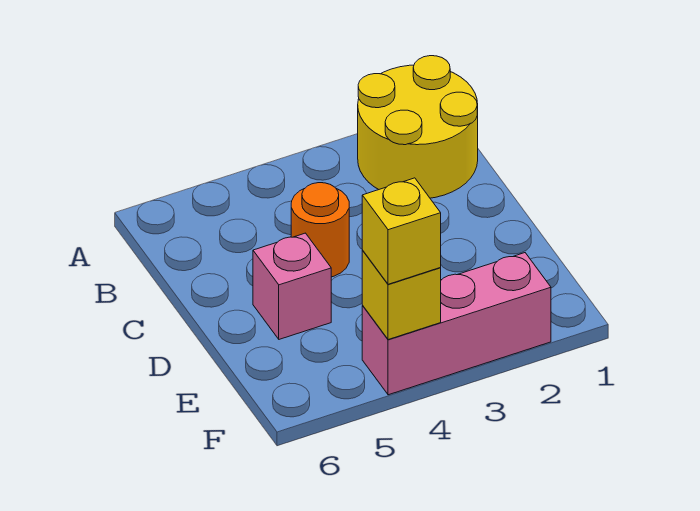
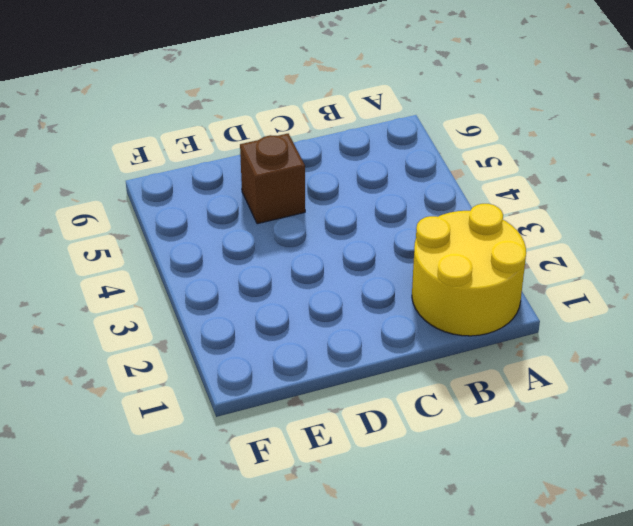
brown 1x1 brick [240,134,305,224] -> pink 1x1 brick [253,233,331,339]
none -> orange 1x1 round brick [291,183,349,277]
none -> pink 1x3 brick [362,253,551,395]

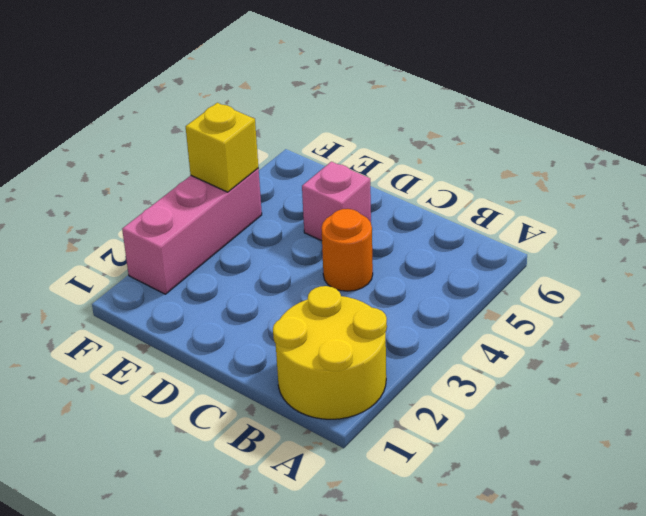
none -> yellow 1x1 brick [362,178,441,284]

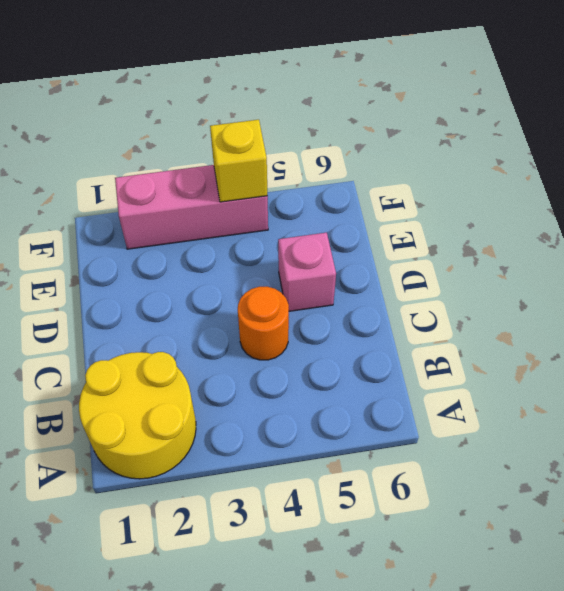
none -> yellow 1x1 brick [362,178,441,284]

